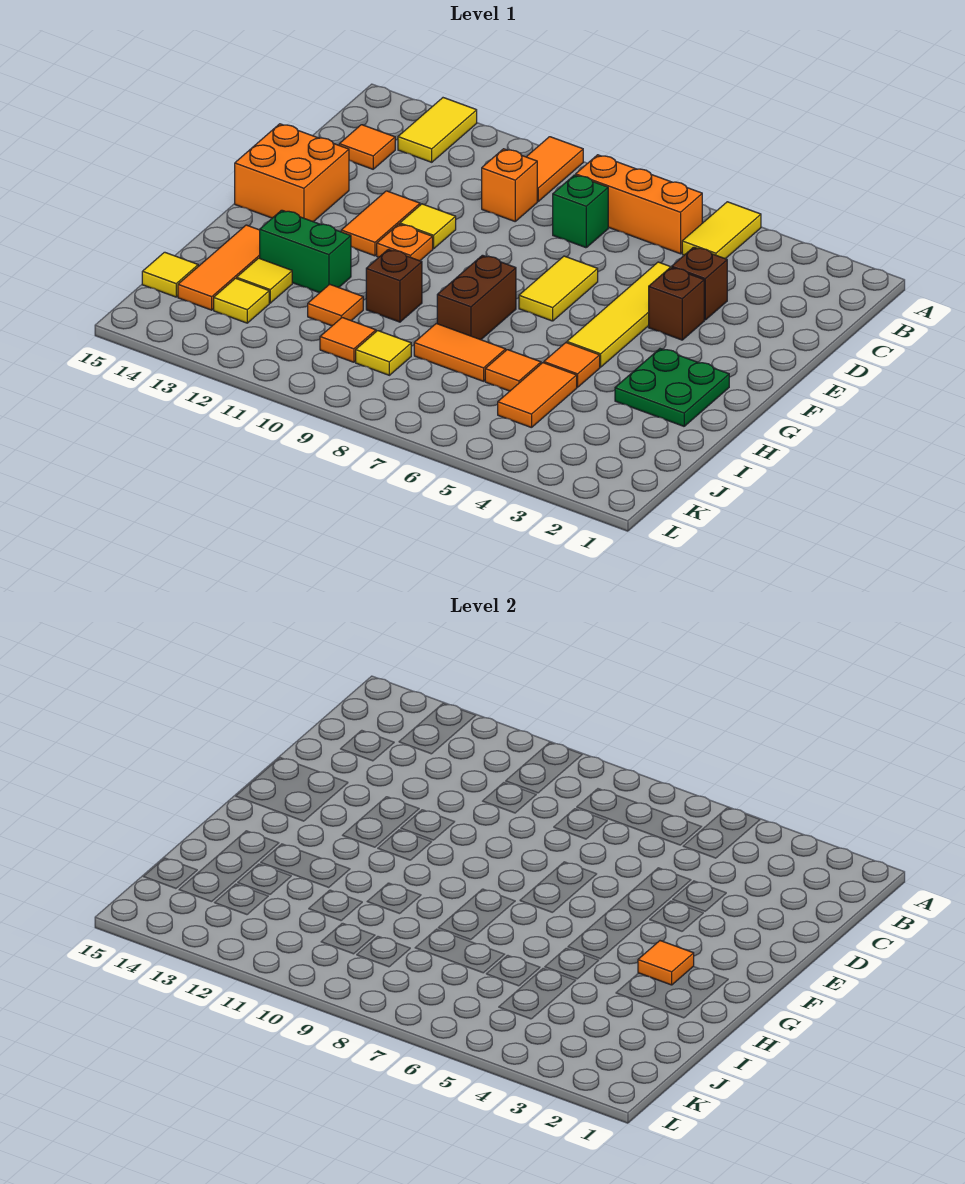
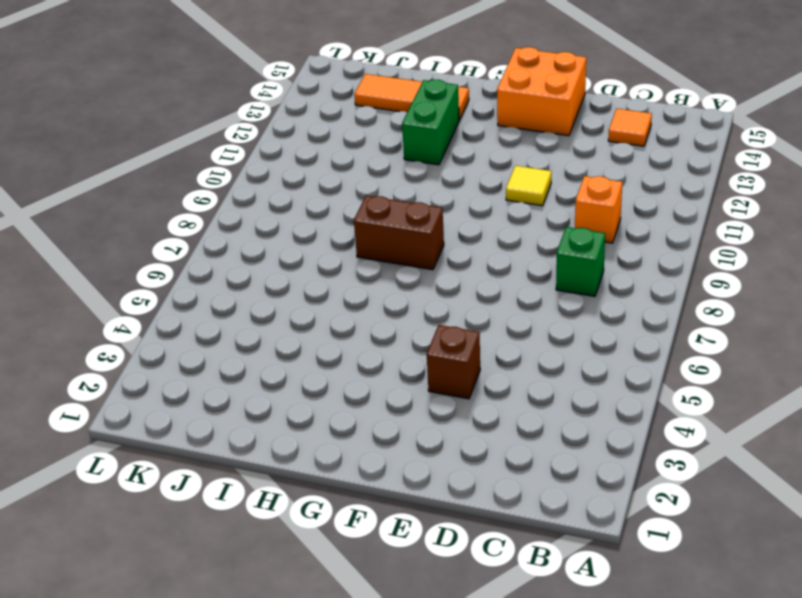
none -> yellow 1x2 tile [682,202,761,259]
none -> orange 1x2 tile [527,137,583,201]
none -> yellow 1x2 tile [398,98,477,162]
none -> orange 1x3 brick [576,155,702,254]

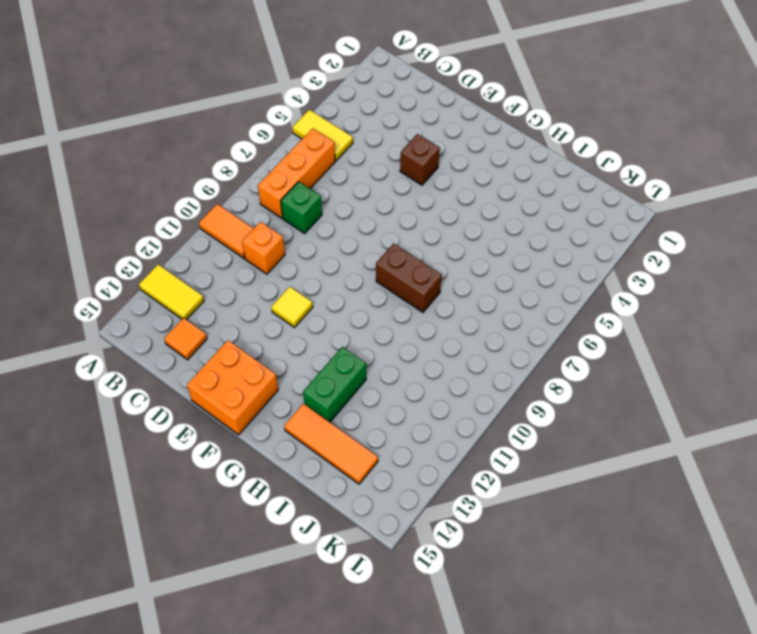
none -> brown 1x1 brick [672,247,727,320]
none -> yellow 1x4 tile [567,262,670,367]
none -> yellow 1x2 tile [519,256,598,321]
none -> orange 1x2 tile [341,191,420,256]

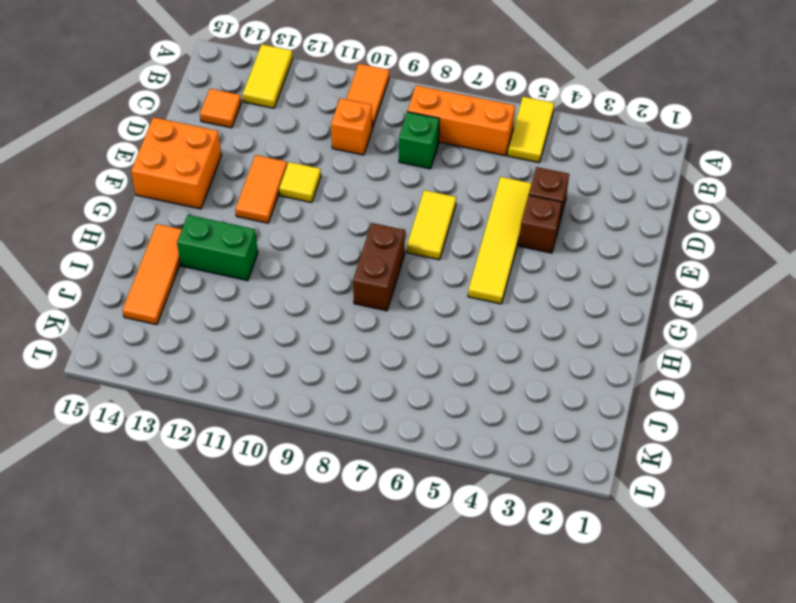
none -> orange 1x1 plate [377,224,433,261]
none -> green 2x2 plate [615,349,729,426]
none -> orange 1x1 tile [544,343,600,387]
none -> brown 1x1 brick [366,249,422,322]

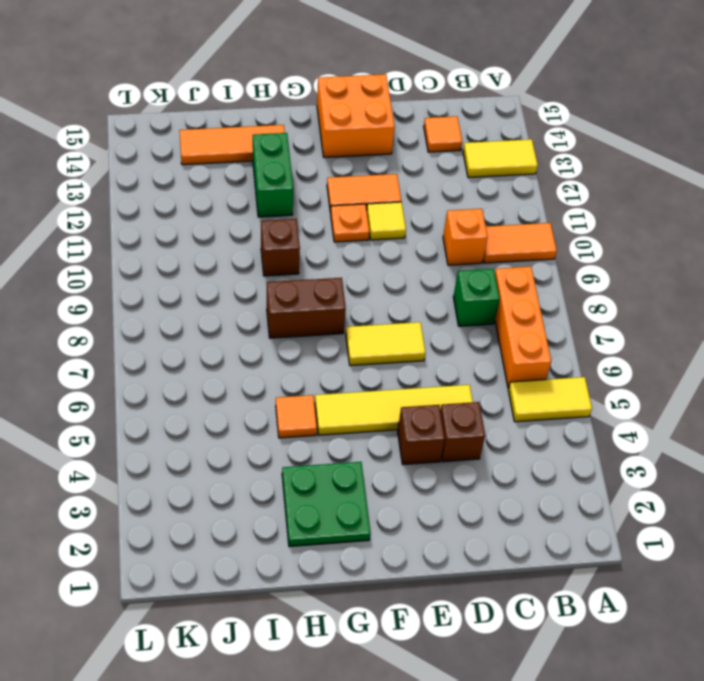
none -> orange 1x2 tile [498,363,577,428]
none -> orange 1x1 tile [485,350,541,391]
none -> orange 1x2 tile [414,323,506,381]
none -> orange 1x1 tile [308,284,363,326]

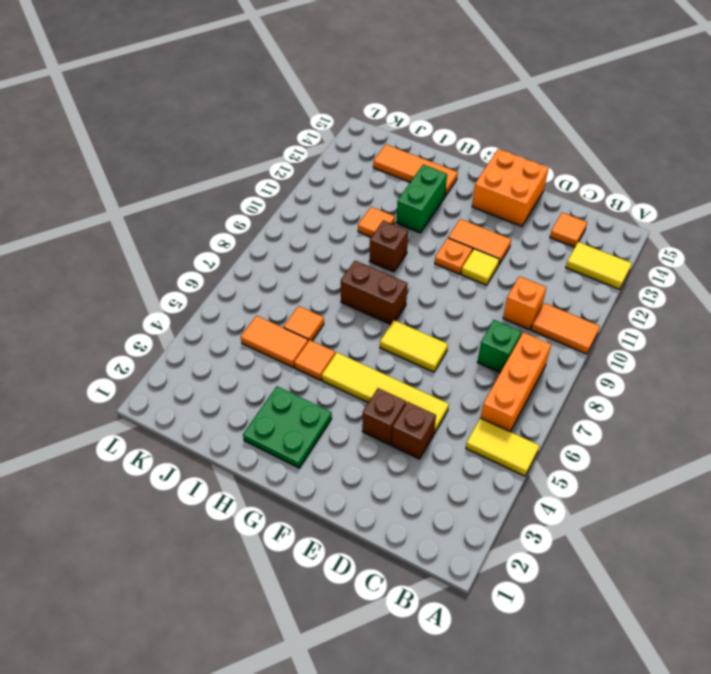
none -> orange 1x2 tile [414,323,506,381]
none -> yellow 1x1 tile [237,258,292,303]
none -> yellow 1x1 tile [356,331,411,375]
none -> orange 1x1 tile [320,318,376,362]

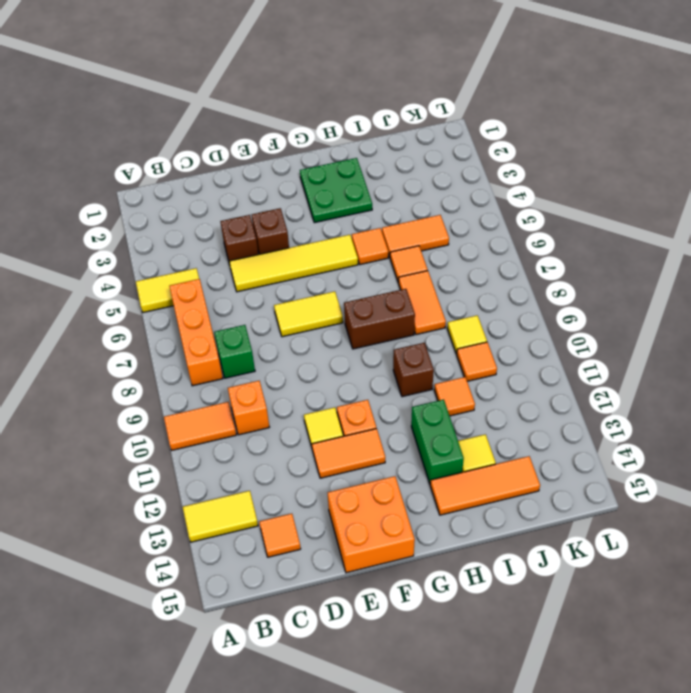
none -> yellow 1x1 tile [214,278,269,323]
none -> yellow 1x1 tile [142,252,198,297]
none -> orange 1x1 tile [638,941,694,985]

